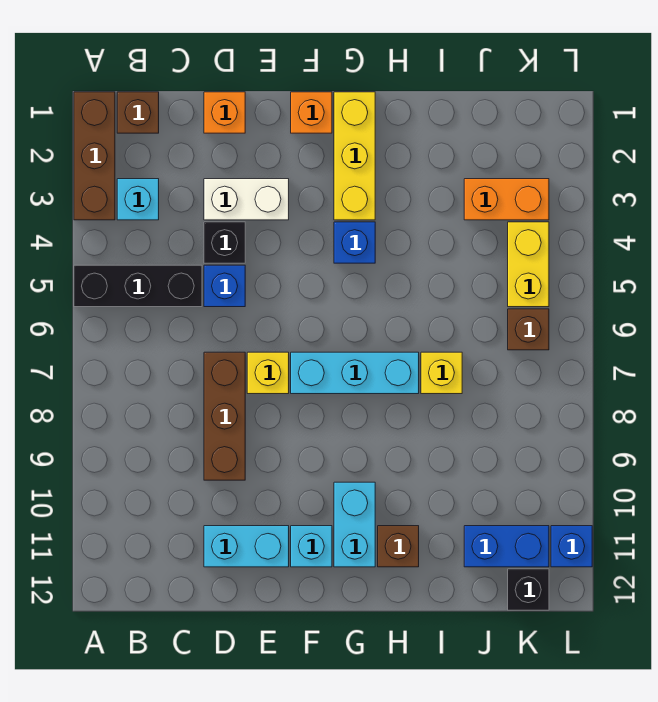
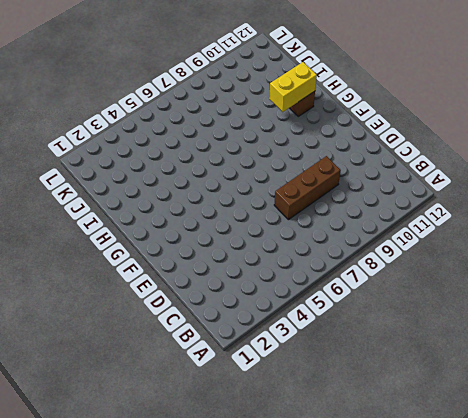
yellow 1x2 brick [269,62,317,112] -> yellow 1x2 brick moved to [508,222,549,307]
none -> brown 1x3 brick [74,92,115,220]
none -> black 1x3 brick [74,265,202,307]
none -> brown 1x1 brick [117,92,159,133]

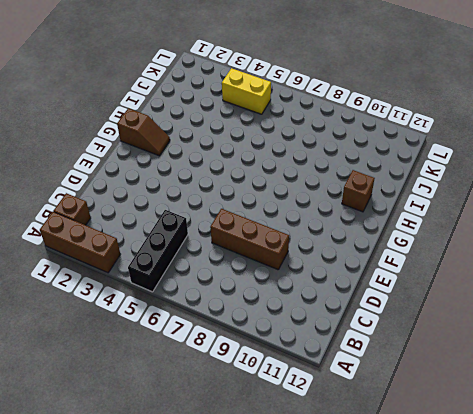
brown 1x2 slope [117,108,170,156] -> yellow 1x3 brick [334,92,375,220]
none -> cyan 1x1 brick [117,179,159,220]
none -> orange 1x1 brick [204,92,245,133]
none -> white 1x2 brick [204,179,289,220]

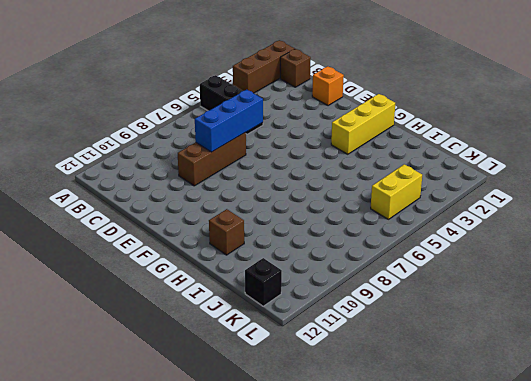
blue 1x3 brick [195,90,263,152] -> none
none -> cyan 1x1 brick [117,179,159,220]
none -> white 1x2 brick [204,179,289,220]
none -> black 1x1 brick [204,222,245,263]

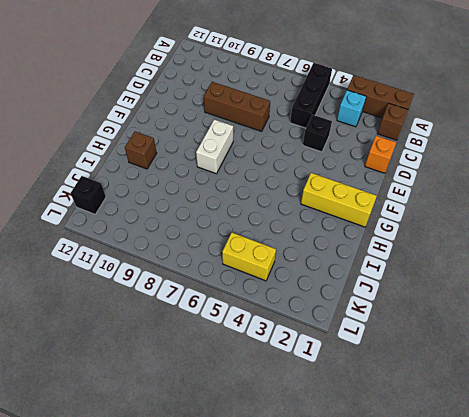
white 1x2 brick [196,120,233,174] -> white 1x2 brick moved to [204,179,289,220]
none -> blue 1x1 brick [204,265,245,307]
none -> cyan 1x2 brick [204,526,289,567]
none -> yellow 1x1 brick [247,352,289,394]

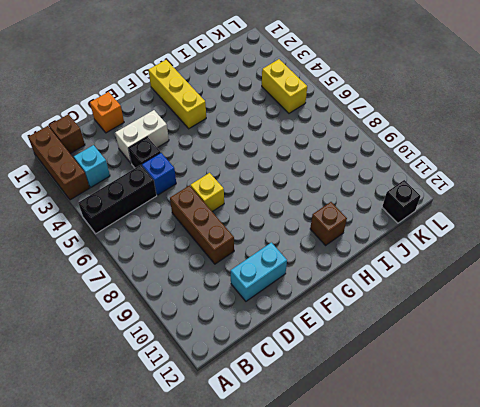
none -> orange 1x1 brick [291,92,332,133]
none -> cyan 1x3 brick [291,352,419,394]
none -> cyan 1x1 brick [291,526,332,567]

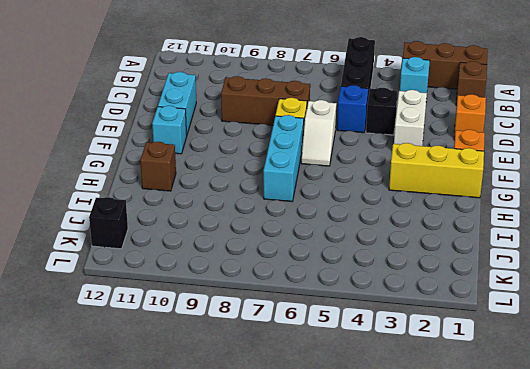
white 1x2 slope [301,100,336,166] -> none
none -> blue 1x1 brick [334,222,375,263]
none -> cyan 1x2 brick [334,482,375,567]
none -> yellow 1x1 brick [421,352,462,394]

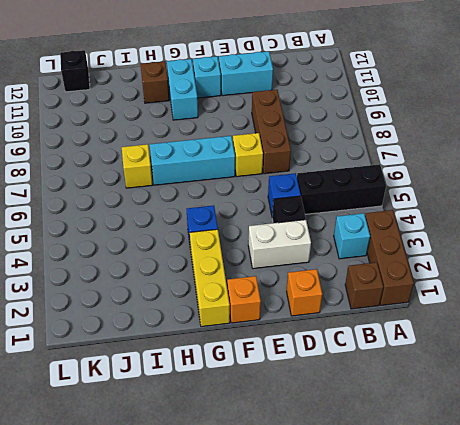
none -> orange 1x2 brick [464,179,549,220]
none -> blue 1x2 brick [464,526,549,567]
none -> yellow 1x2 brick [508,222,549,307]

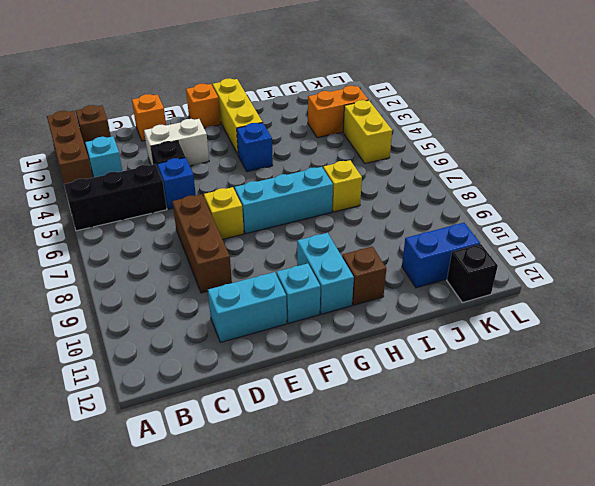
none -> brown 1x1 brick [508,309,549,350]
none -> blue 1x1 brick [551,526,592,567]

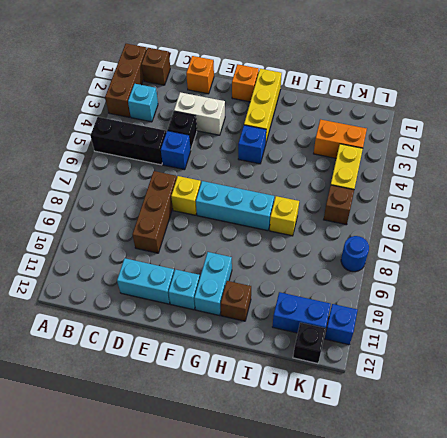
blue 1x1 round brick [341,236,369,272] -> none

